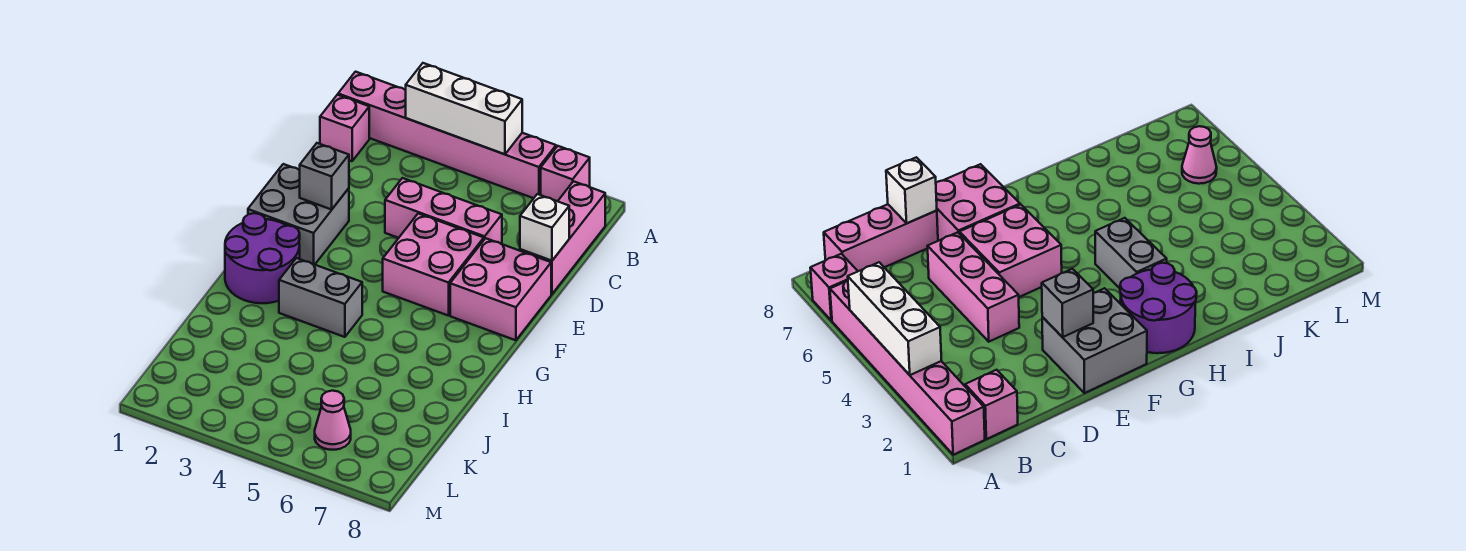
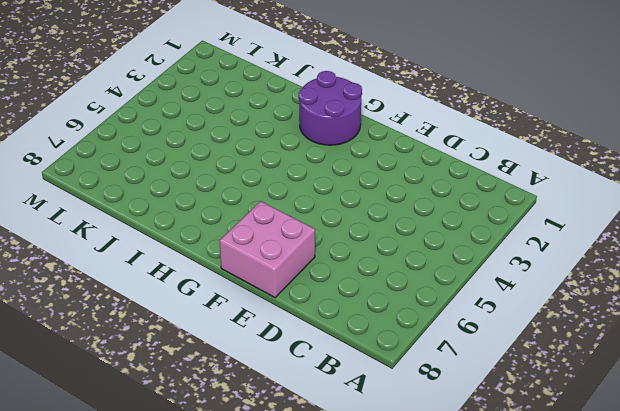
none -> pink 1x6 brick [338,72,556,198]
none -> pink 1x1 brick [541,146,590,201]
none -> pink 1x1 brick [320,95,369,161]

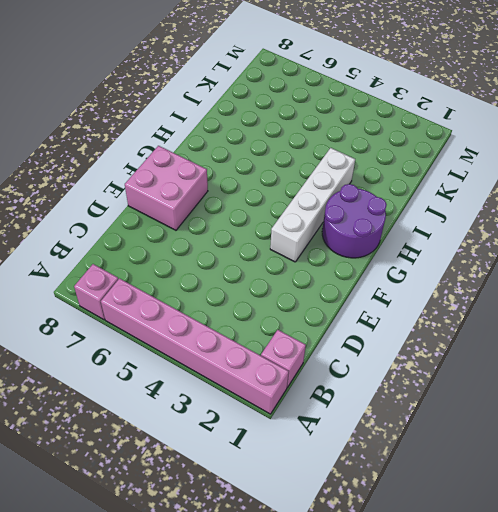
white 1x4 brick [270,148,355,262] -> grey 1x2 brick [279,258,362,337]
none -> pink 1x3 brick [520,181,605,294]
none -> pink 1x3 brick [385,178,502,244]
none -> grey 2x2 brick [248,164,349,265]

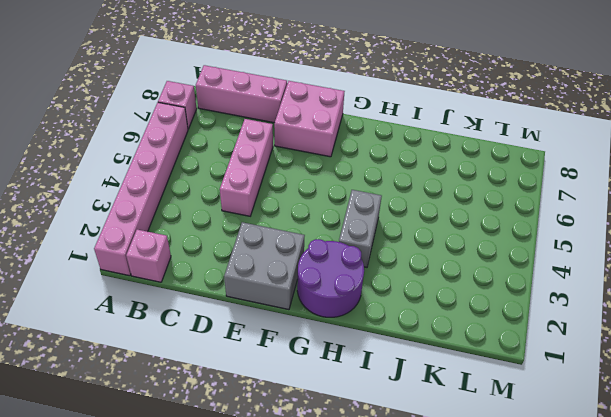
none -> pink 2x2 brick [383,214,484,316]
none -> pink 1x1 cone [315,391,351,450]
none -> white 1x3 brick [406,63,522,154]

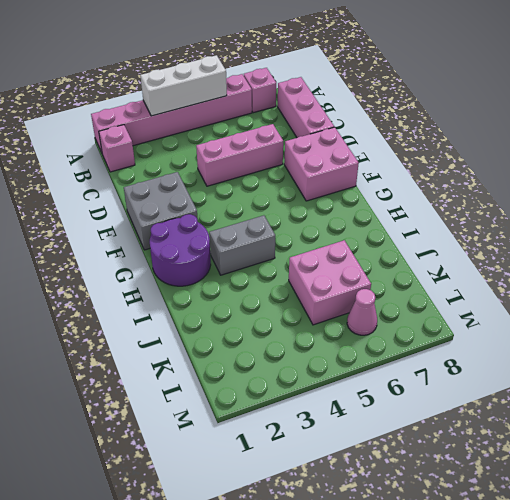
pink 2x2 brick [289,240,371,325] -> pink 2x2 brick moved to [383,214,484,316]
none -> white 1x1 brick [520,194,569,261]
none -> grey 1x1 brick [300,143,349,209]

